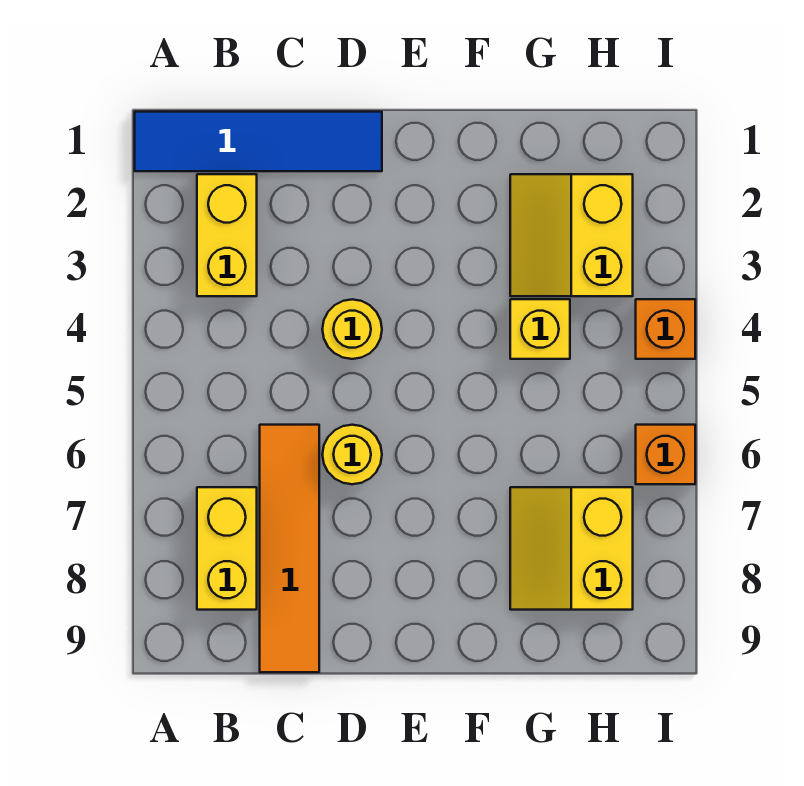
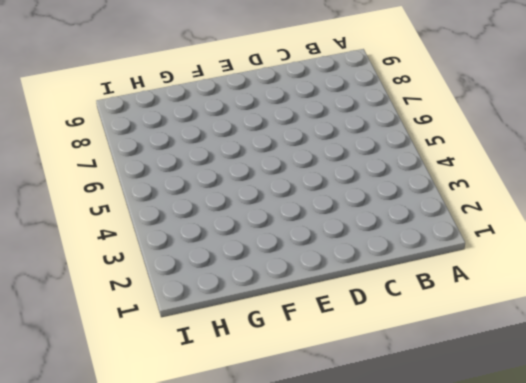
none -> blue 1x4 tile [135,112,382,171]
none -> yellow 1x2 brick [197,174,257,296]

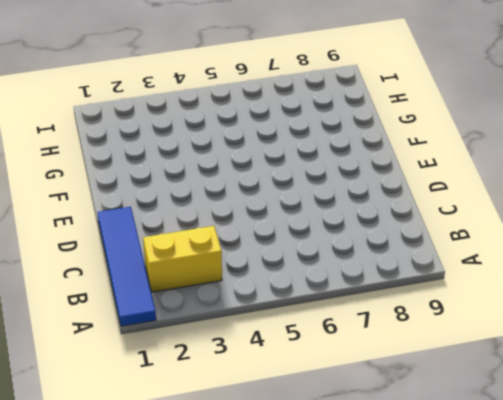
none -> yellow 1x2 brick [197,487,257,610]
none -> orange 1x4 tile [260,425,319,672]

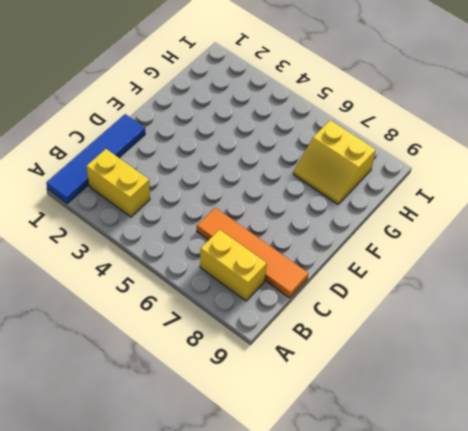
none -> yellow 1x1 round brick [322,299,382,359]
none -> yellow 1x1 round brick [322,425,382,484]

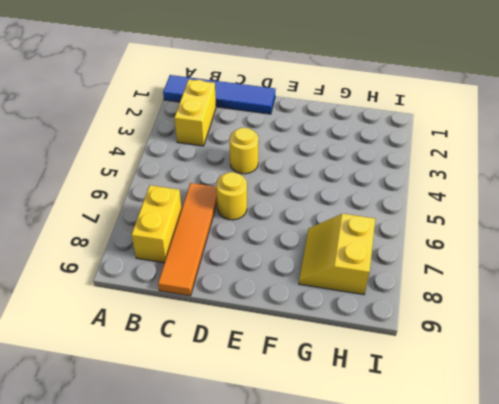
none -> yellow 2x2 slope [510,174,633,296]
none -> yellow 1x1 brick [510,299,570,359]

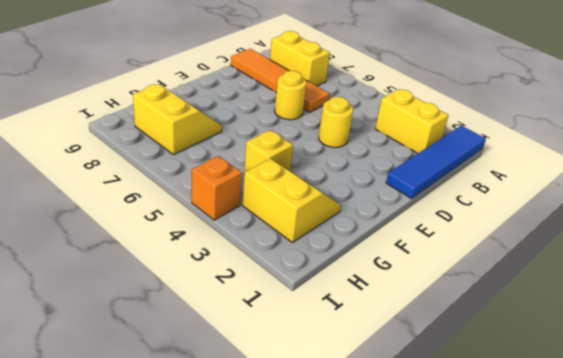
none -> orange 1x1 brick [636,425,695,484]

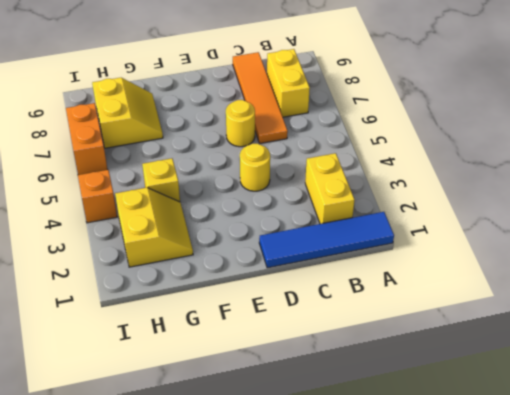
orange 1x2 brick [66,103,108,175] -> orange 1x1 brick [636,425,695,484]

